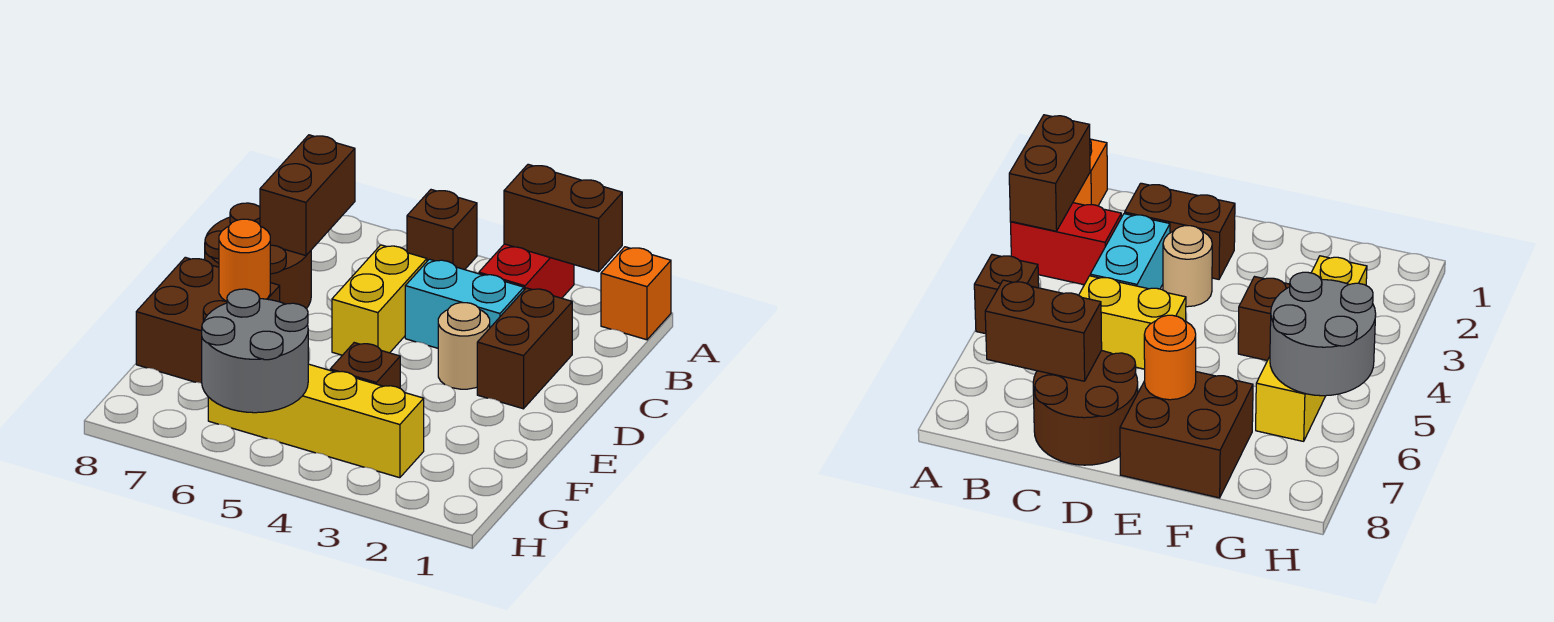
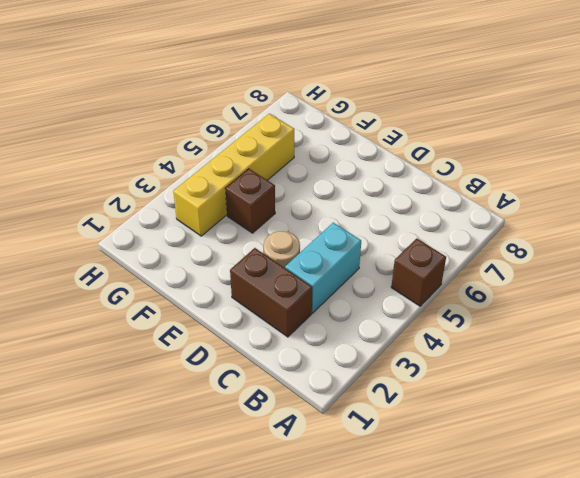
none -> orange 1x1 brick [601,247,671,340]
none -> red 1x2 brick [479,244,574,298]
none -> yellow 1x2 brick [332,245,427,355]

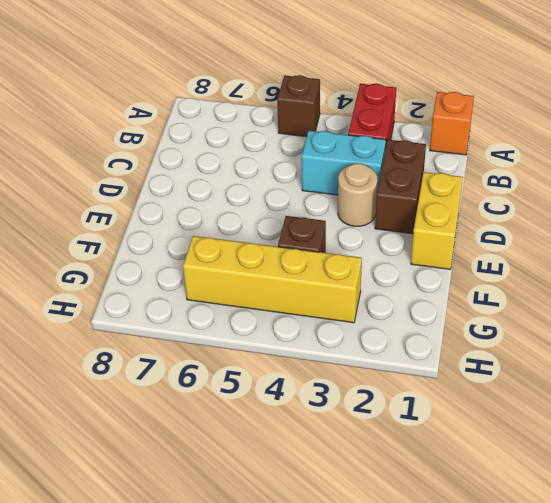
yellow 1x2 brick [411,172,463,269] -> yellow 1x2 brick moved to [332,245,427,355]
none -> brown 2x2 round brick [205,203,311,309]
none -> brown 2x2 brick [136,257,280,383]
none -> brown 1x2 brick [504,164,622,272]

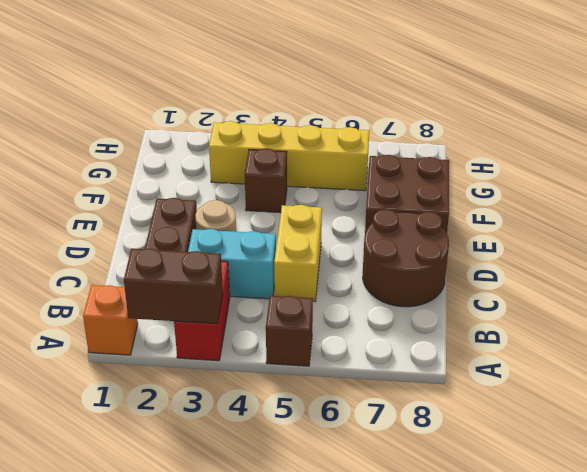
none -> brown 1x2 brick [260,135,355,256]
none -> orange 1x1 round brick [219,219,270,302]
none -> grey 2x2 round brick [202,289,308,413]

